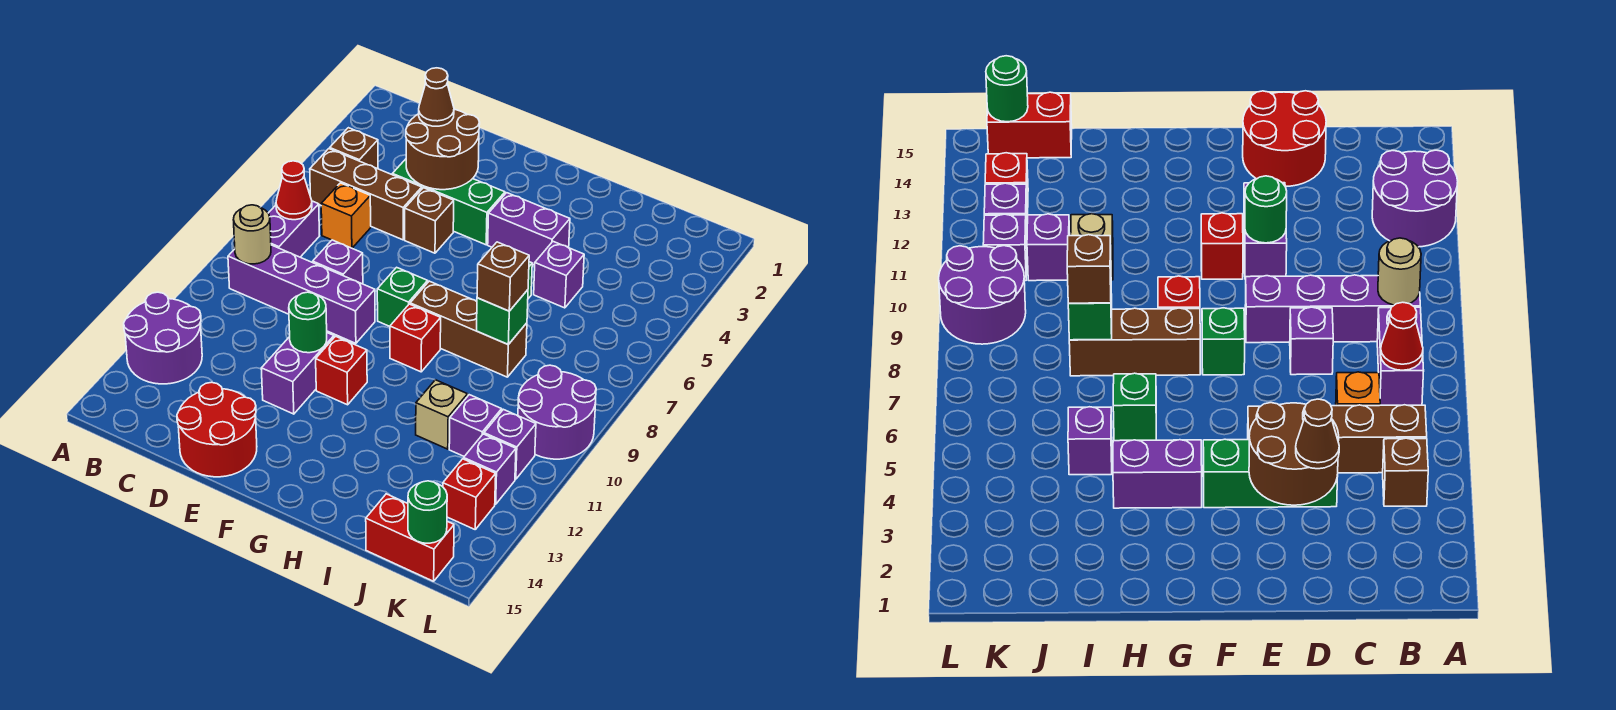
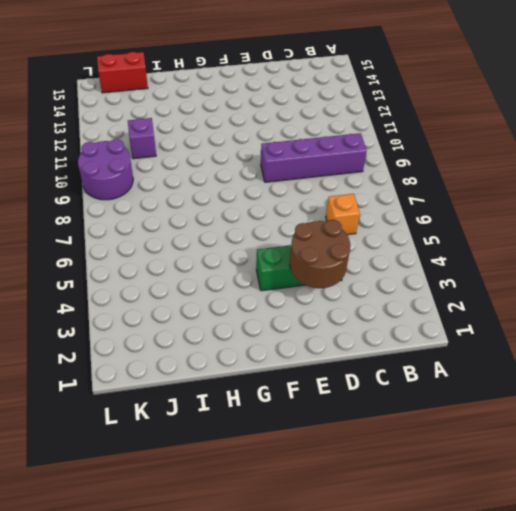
none -> purple 2x2 round brick [124,292,202,384]
none -> brown 1x1 brick [330,128,378,169]
none -> brown 1x3 brick [310,149,422,240]
none -> purple 1x2 brick [268,201,319,257]

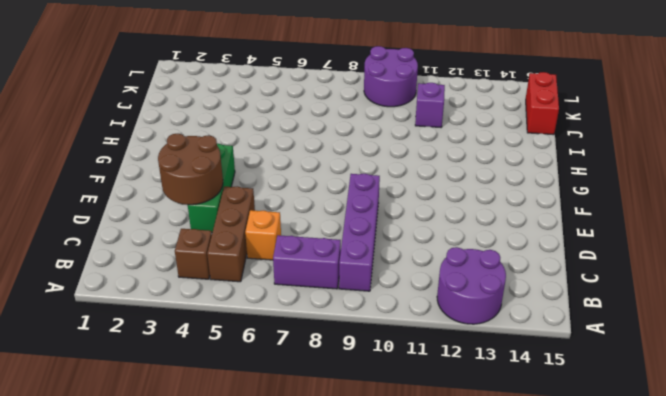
none -> purple 1x1 brick [313,240,363,284]
none -> red 2x2 round brick [177,382,257,477]
none -> brown 1x1 brick [405,188,454,253]
none -> purple 1x2 brick [261,333,334,414]

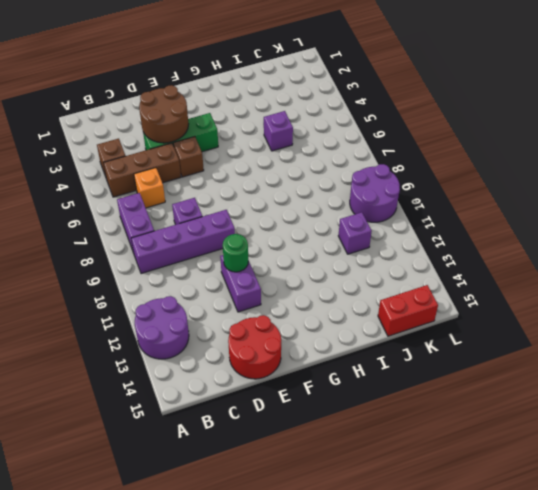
none -> green 1x1 brick [377,267,428,326]
none -> red 1x1 brick [316,336,367,405]
none -> purple 1x2 brick [488,193,570,265]
none -> brown 1x3 brick [410,281,527,377]

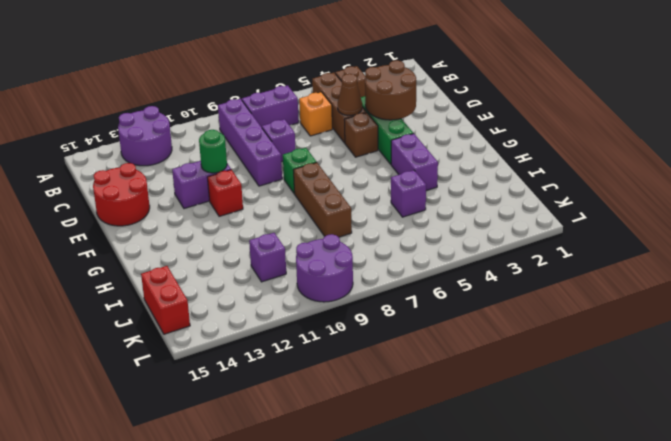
brown 1x1 cone [338,74,362,115] -> brown 1x1 cone moved to [419,68,454,126]
none -> red 1x1 brick [390,304,441,372]
none -> green 1x1 brick [1113,373,1156,441]
none -> tan 1x1 brick [416,380,468,449]
none -> purple 1x1 brick [484,409,536,479]

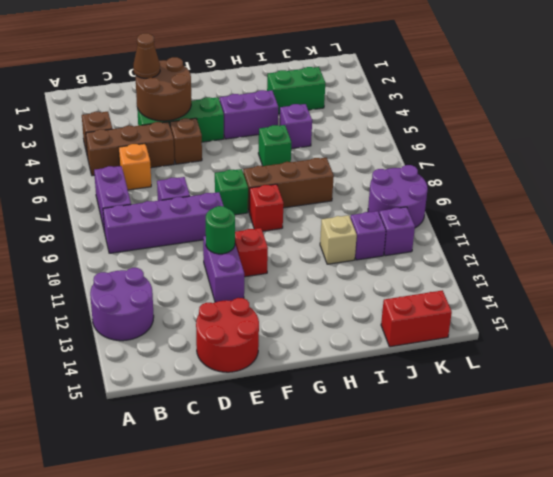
green 1x2 brick [267,67,325,114] -> none
none -> purple 1x1 brick [464,434,516,504]
none -> red 1x1 brick [443,459,496,529]
none -> red 1x1 cone [276,161,312,220]
none -> tan 1x1 round brick [233,205,271,264]

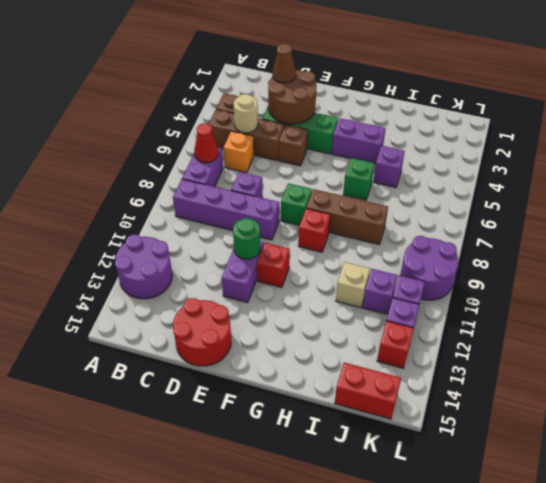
tan 1x1 round brick [234,94,258,133] -> tan 1x1 round brick moved to [233,205,271,264]
none -> green 1x1 brick [476,290,528,344]
none -> green 1x1 round brick [408,481,447,543]
none -> brown 1x1 brick [477,242,529,311]

